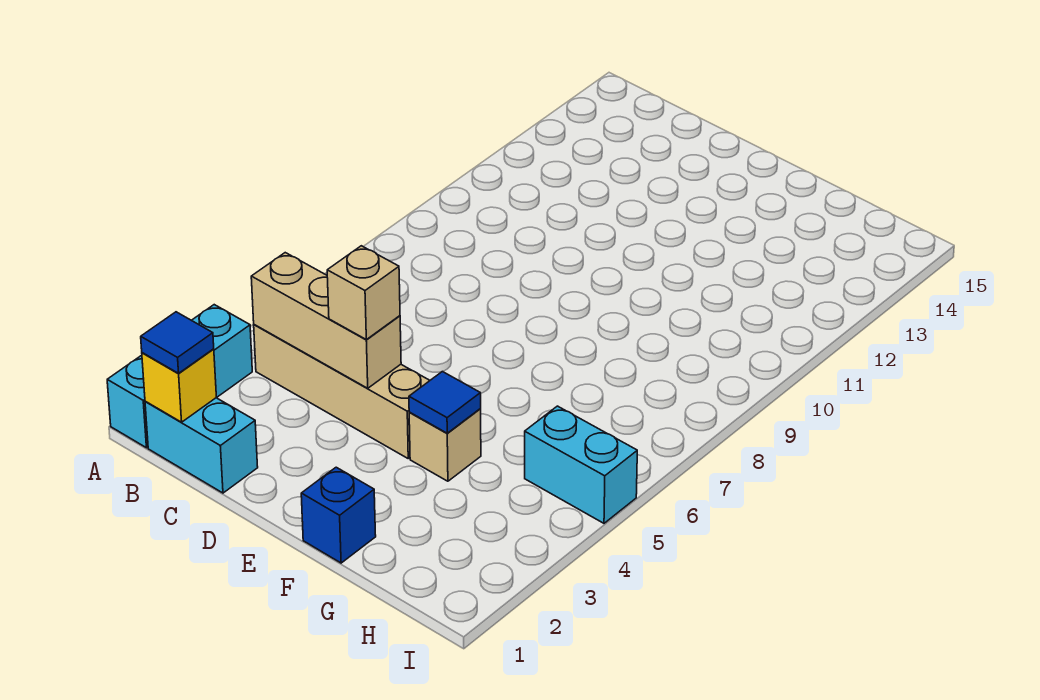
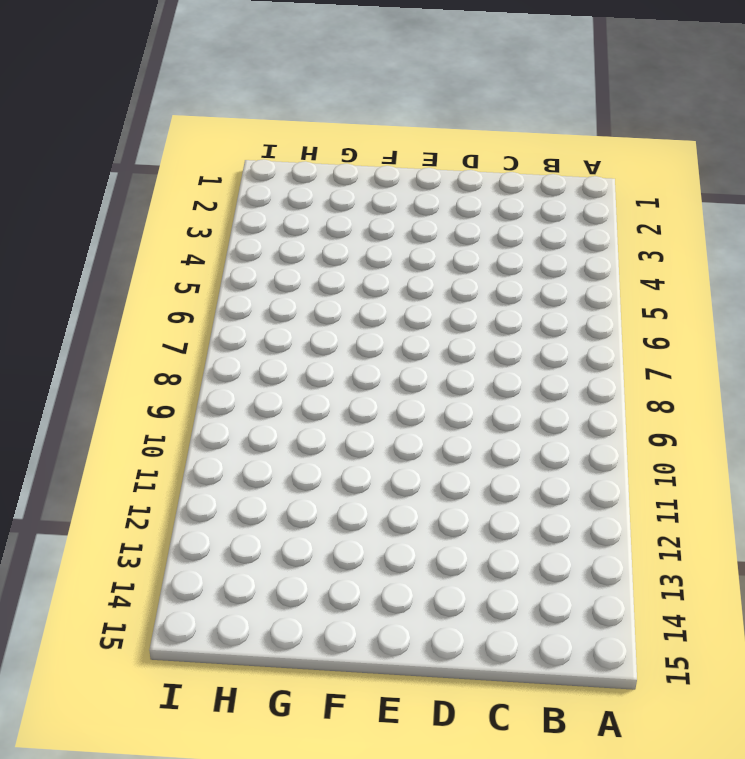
none -> cyan 1x3 brick [107,305,252,448]
none -> cyan 1x2 brick [145,398,258,493]

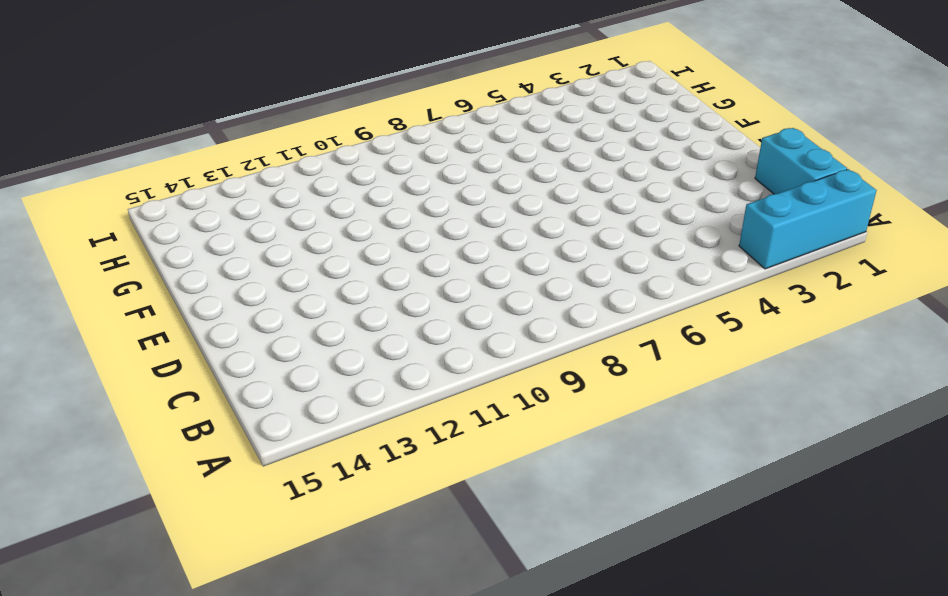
none -> tan 1x4 brick [254,325,430,458]
none -> blue 1x1 brick [301,467,376,563]

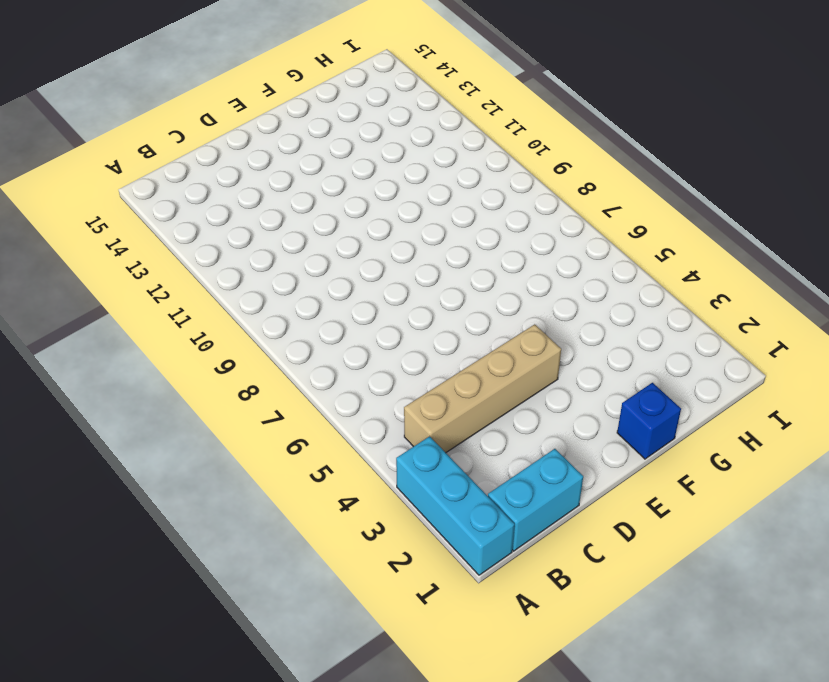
none -> tan 1x1 brick [409,409,481,481]
none -> cyan 1x2 brick [525,406,637,523]

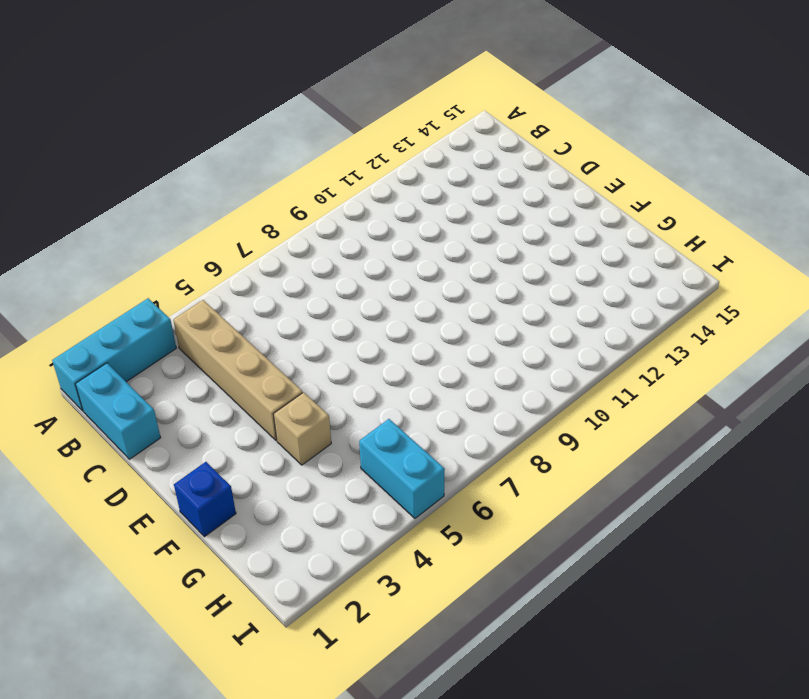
none -> yellow 1x1 brick [142,349,216,422]
none -> tan 1x3 brick [251,253,401,388]

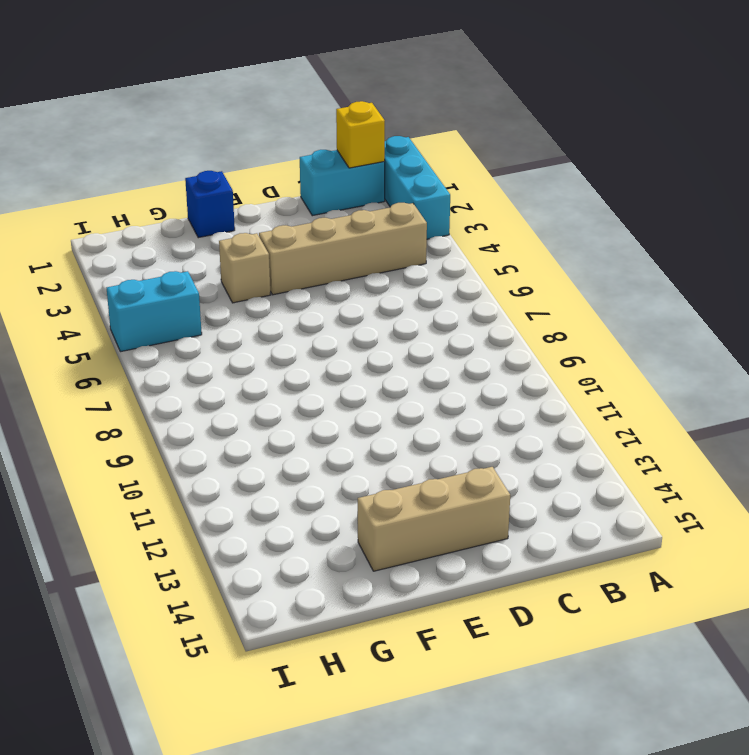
tan 1x3 brick [358,467,510,571] -> tan 1x3 brick moved to [251,253,401,388]
none -> blue 1x1 tile [409,371,481,433]
none -> blue 1x1 tile [141,312,214,373]

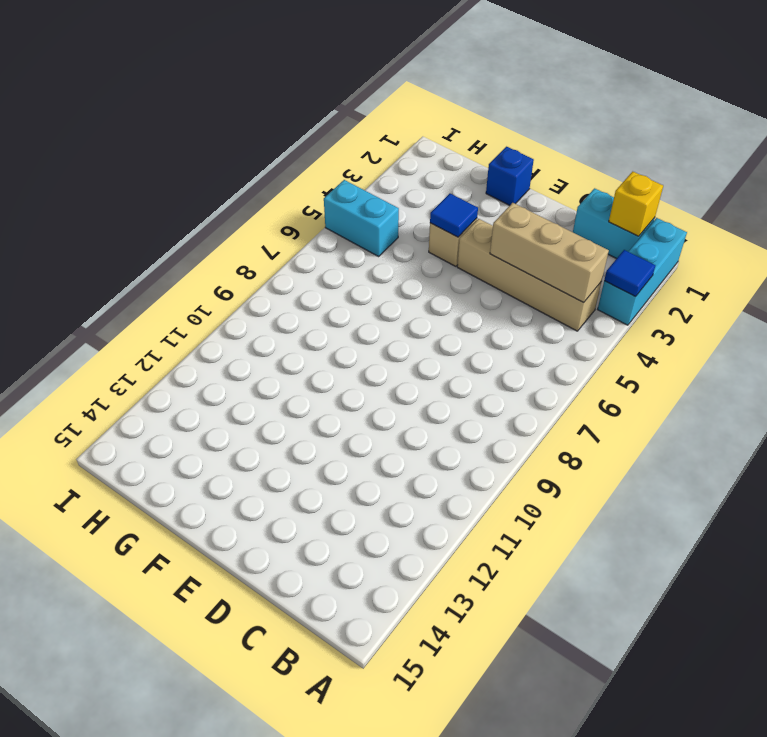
blue 1x1 tile [604,250,655,297] -> blue 1x1 tile moved to [141,312,214,373]
none -> tan 1x1 brick [327,246,400,340]

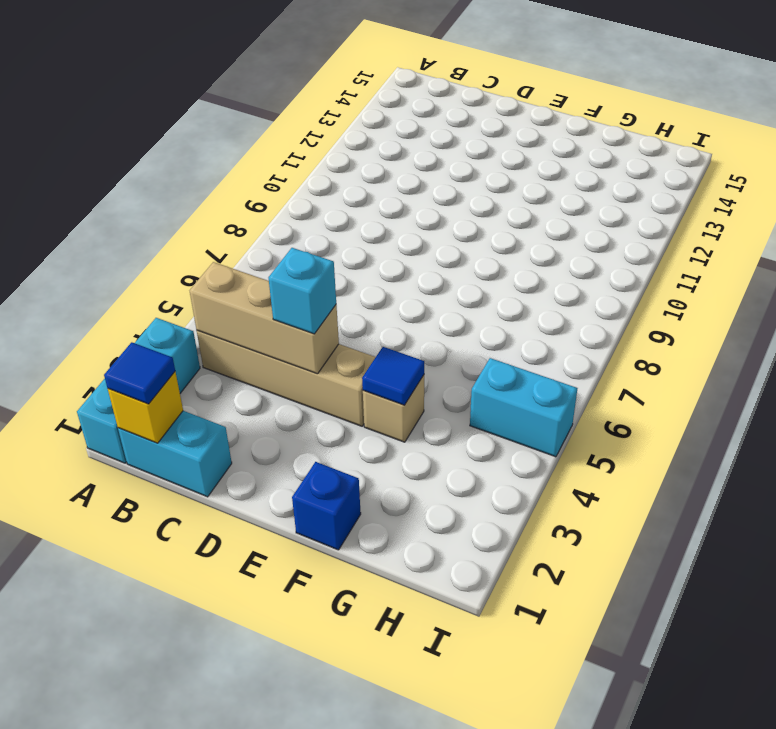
cyan 1x1 brick [269,248,336,334] -> tan 1x1 brick [327,246,400,340]

